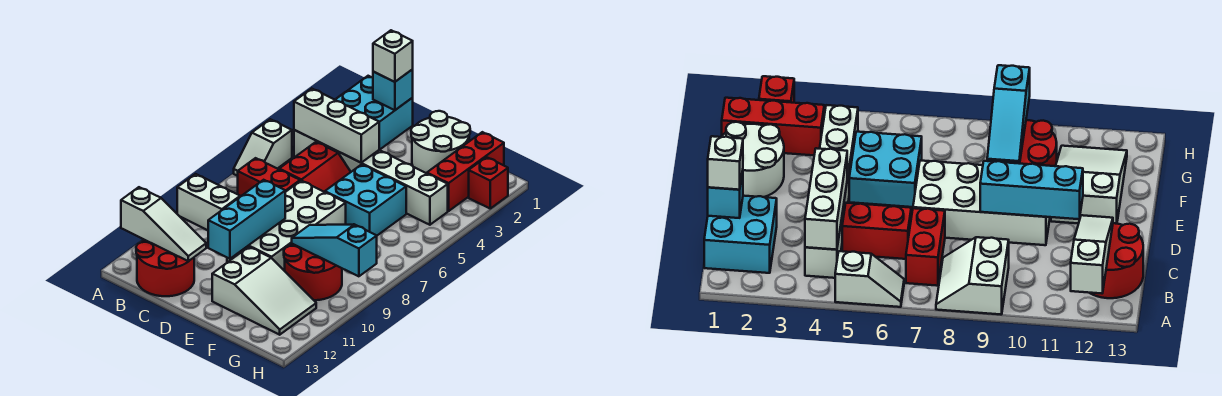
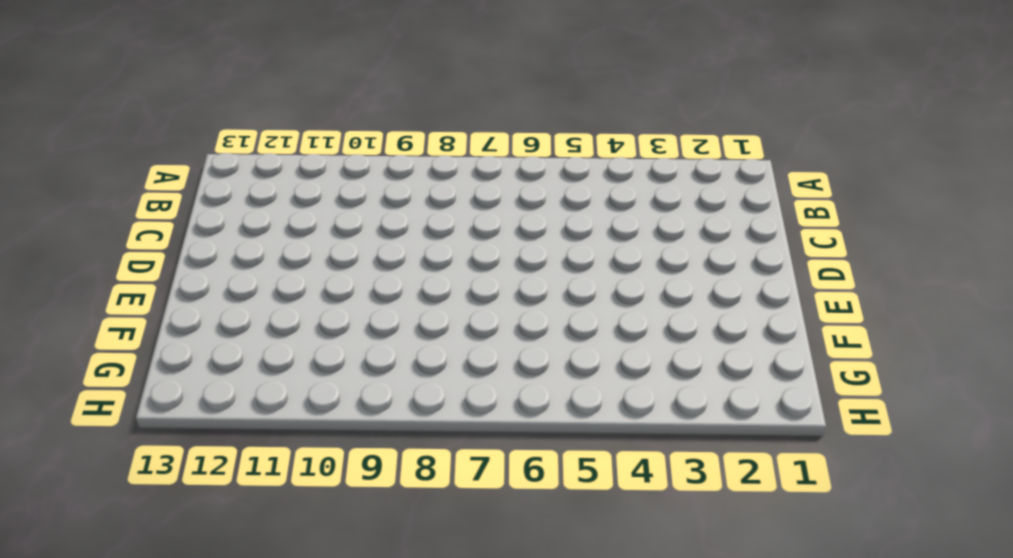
none -> white 1x2 slope [234,119,292,176]
none -> white 2x2 slope [177,174,241,230]
none -> cyan 2x2 brick [335,76,413,150]

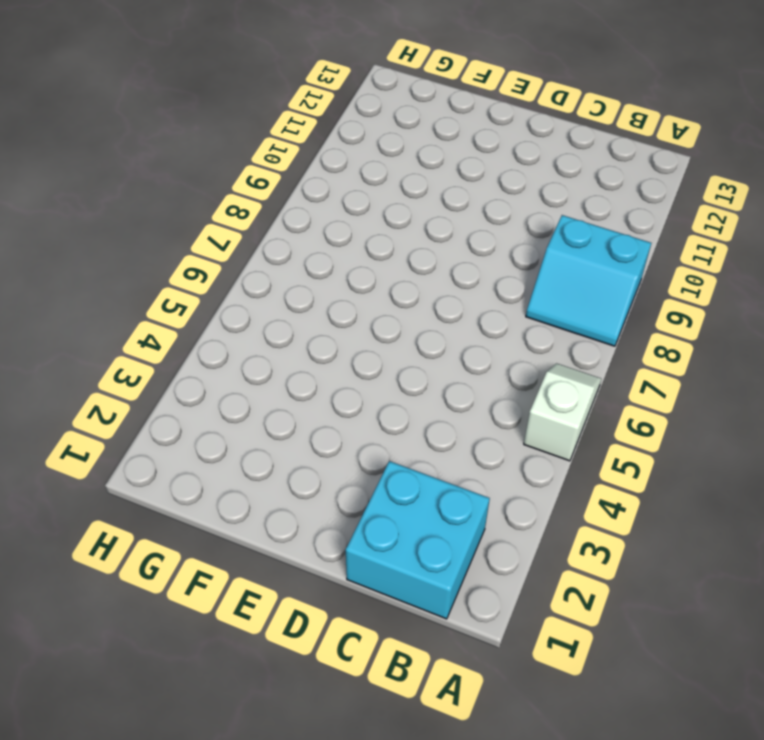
cyan 2x2 slope [526,215,651,346] -> white 2x2 slope [177,174,241,230]
none -> white 1x6 brick [294,130,448,225]
none -> red 1x2 brick [238,158,300,196]
none -> red 2x2 round brick [136,240,194,296]

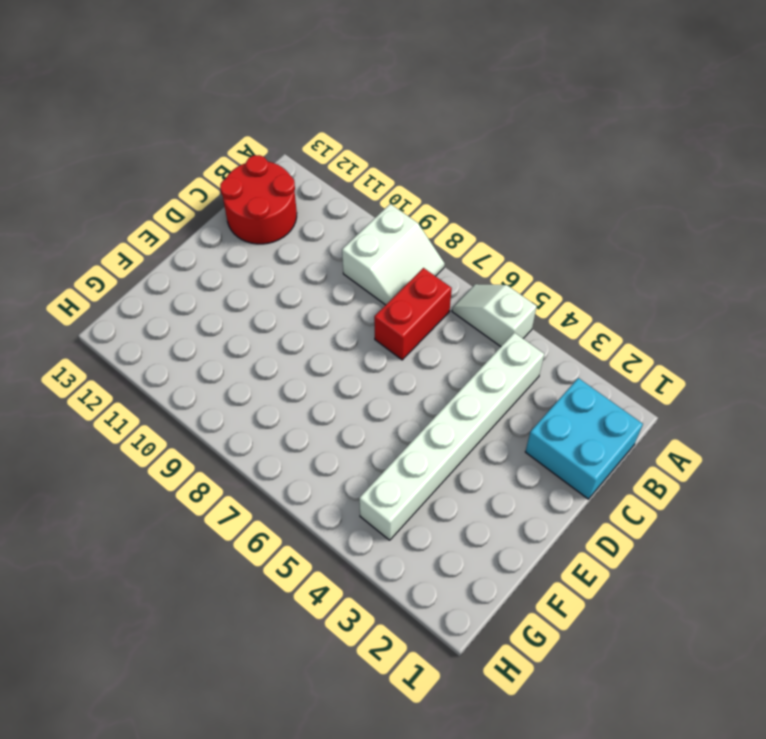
none -> red 2x2 slope [279,142,351,192]
none -> white 2x4 brick [227,181,346,271]
none -> white 2x2 round brick [411,111,470,173]

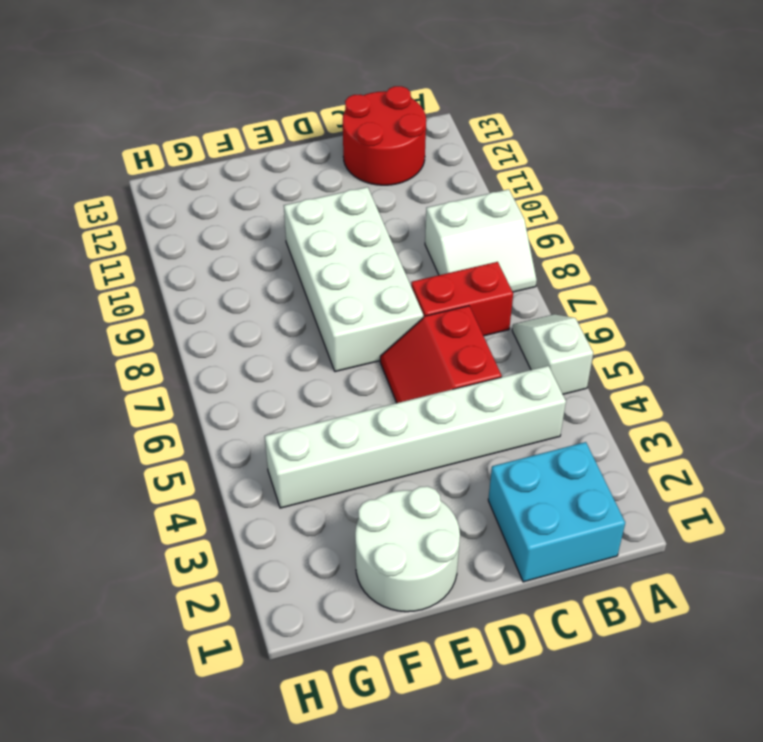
none -> cyan 2x2 brick [325,164,406,236]
none -> white 2x3 slope [212,247,316,335]
none -> red 2x2 round brick [284,244,342,300]

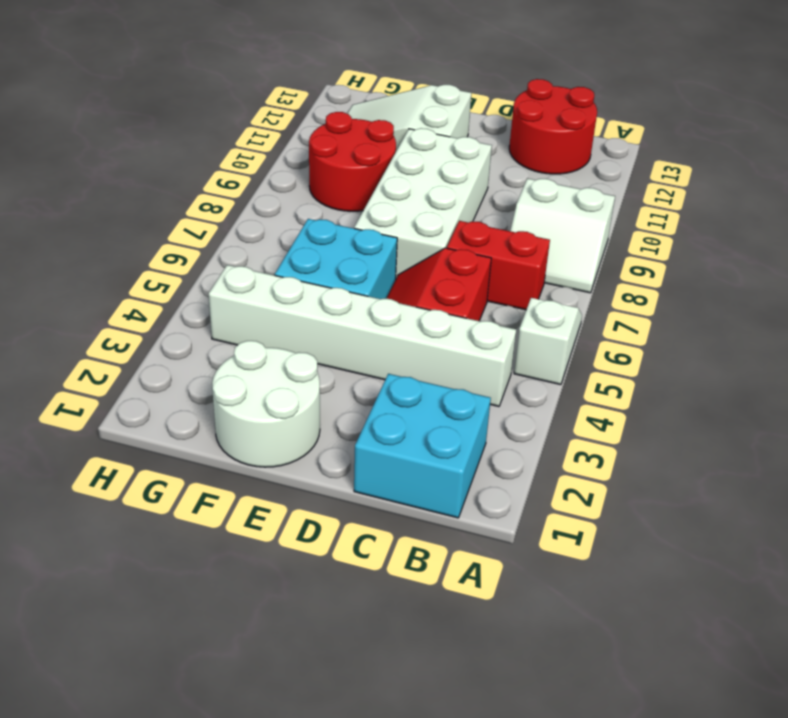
none -> red 1x3 brick [427,132,504,211]
none -> red 1x1 brick [469,157,508,208]
none -> white 1x3 slope [121,187,206,261]

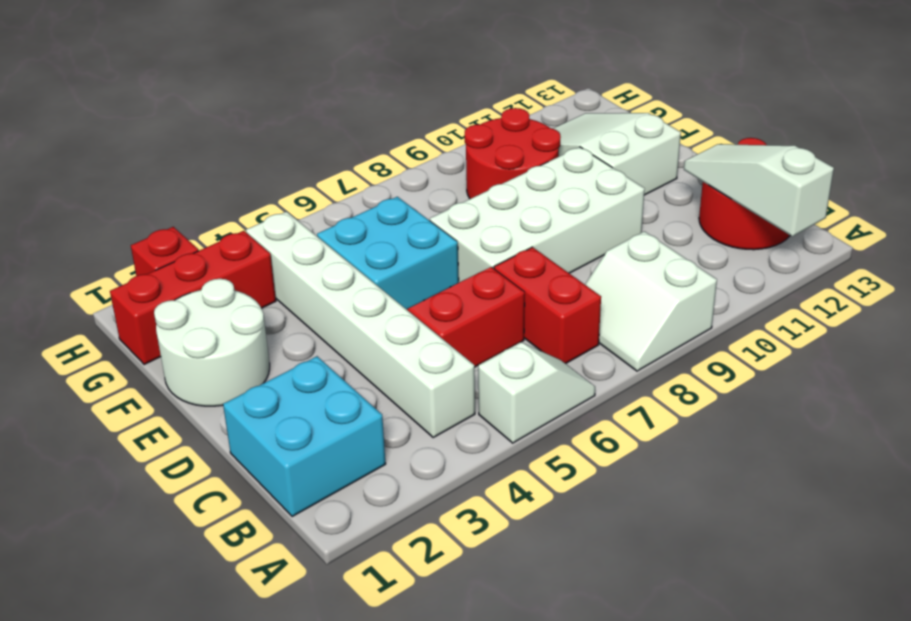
none -> white 1x3 brick [294,89,379,163]
none -> cyan 1x1 brick [373,69,413,110]
none -> cyan 1x3 brick [208,180,285,259]

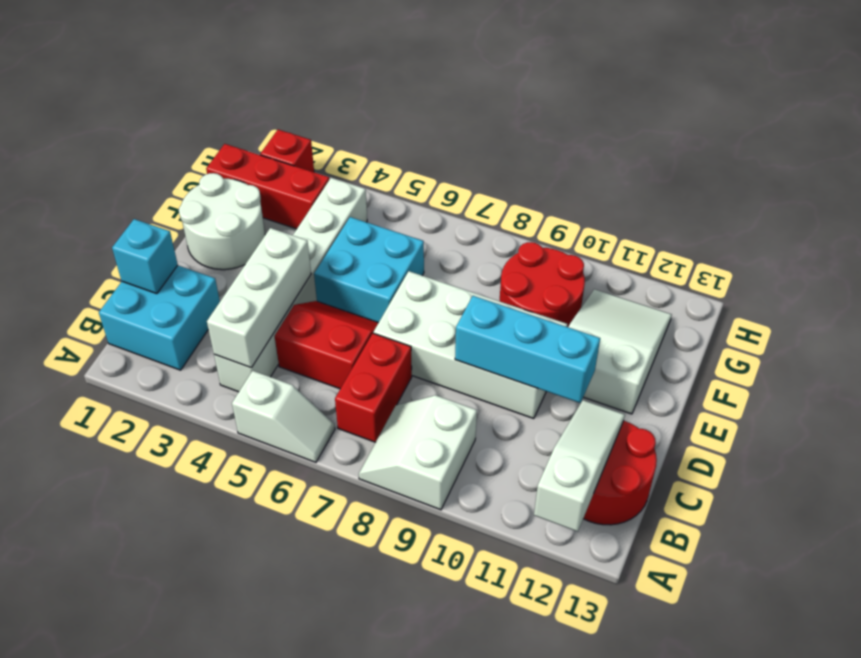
none -> cyan 1x3 slope [292,224,377,276]
none -> white 1x1 brick [373,30,413,82]

